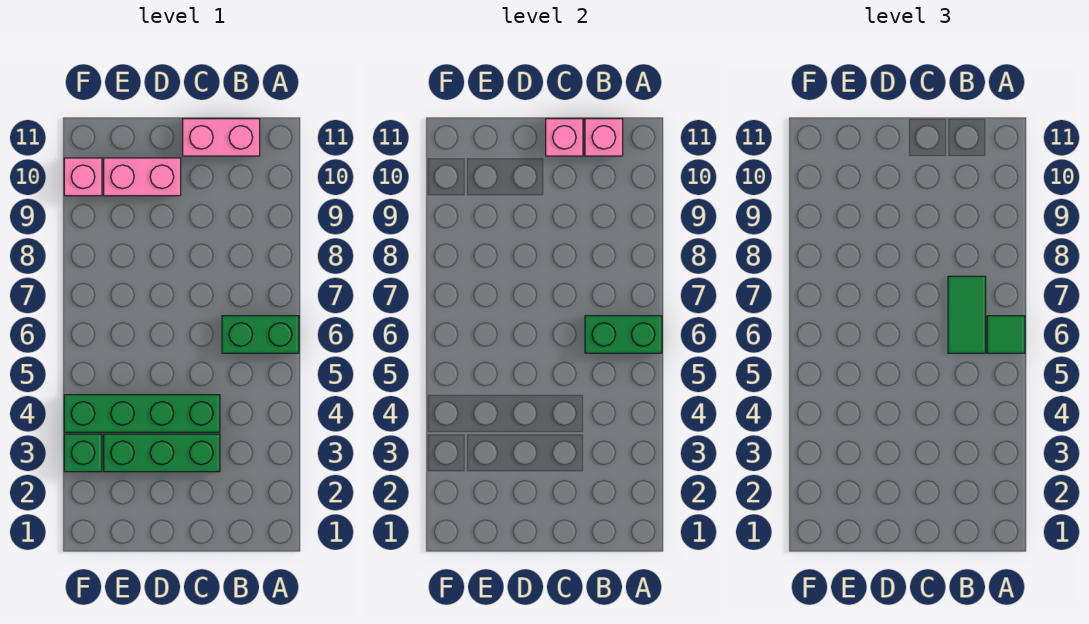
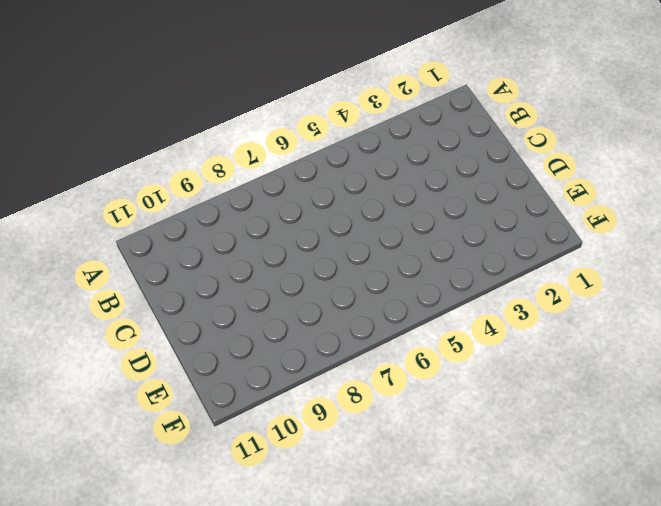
none -> green 1x2 brick [222,316,299,353]
none -> pink 1x2 brick [183,119,260,156]
none -> green 1x3 brick [104,434,220,472]

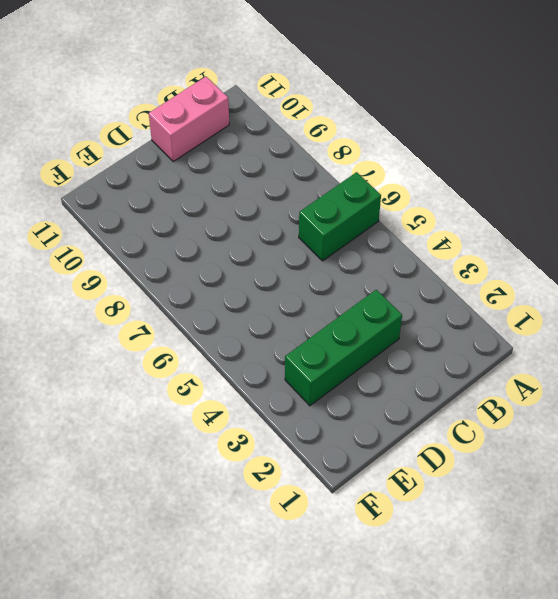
none -> green 1x4 brick [64,395,220,432]
none -> pink 1x2 brick [104,158,181,196]
none -> green 1x1 brick [64,434,102,472]

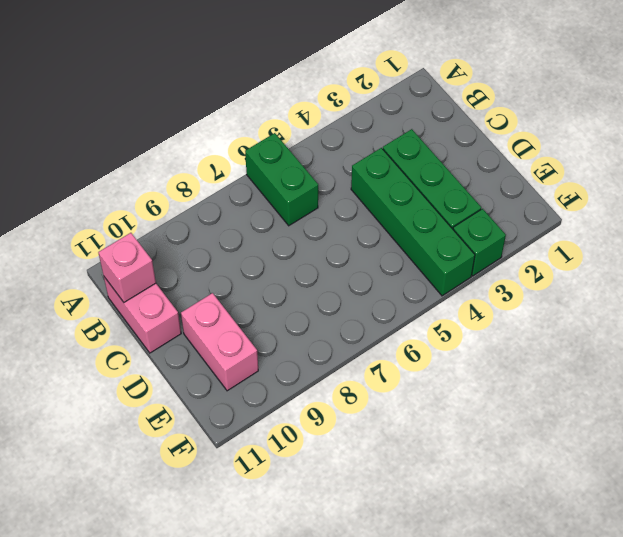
none -> pink 1x1 brick [64,158,102,196]
none -> green 1x2 brick [585,316,662,353]
none -> pink 1x1 brick [546,119,583,156]

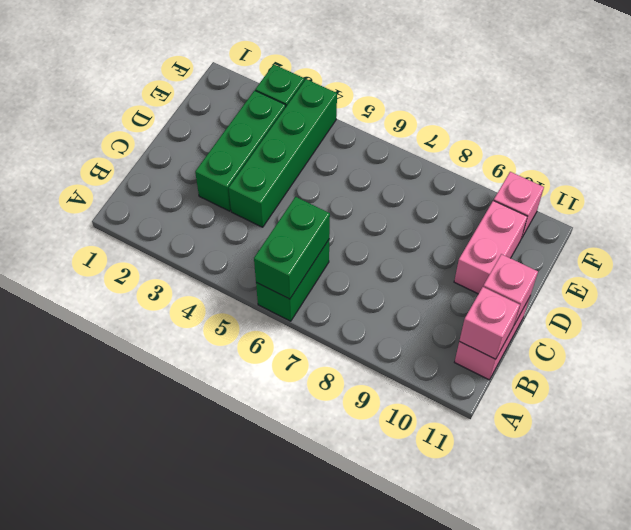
none -> green 1x1 tile [987,316,1025,353]
none -> green 1x2 tile [948,276,986,353]

